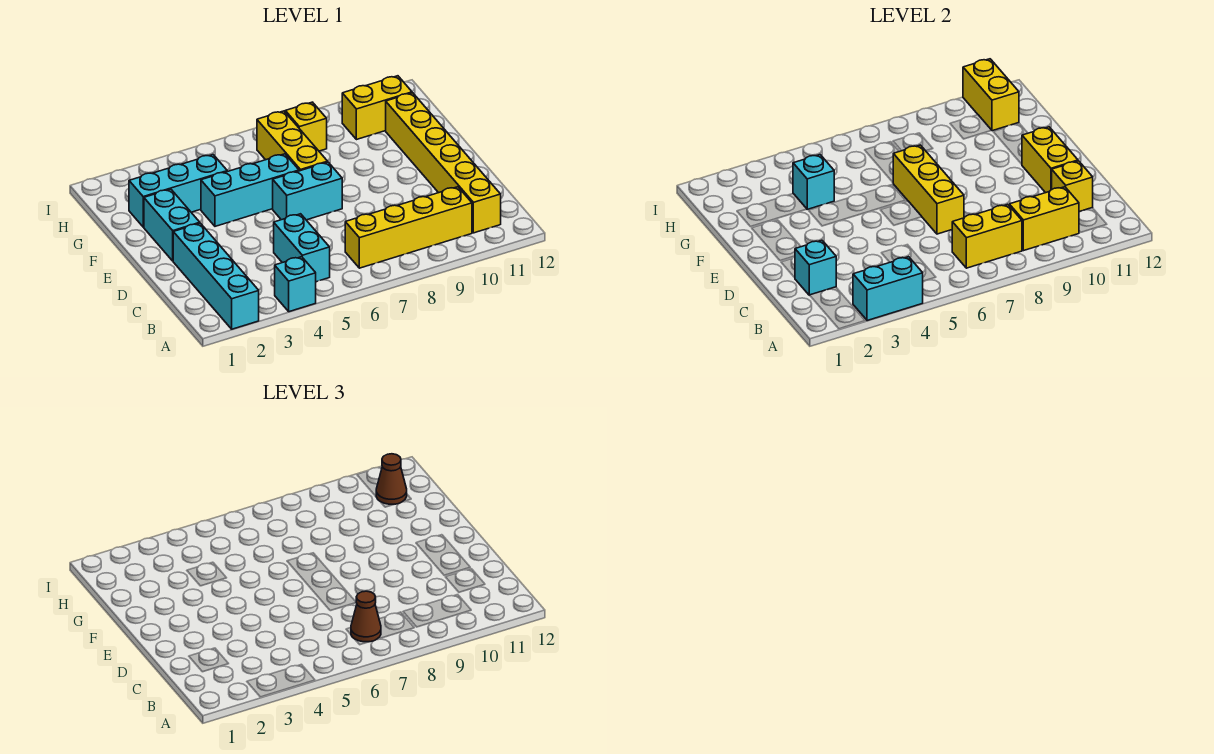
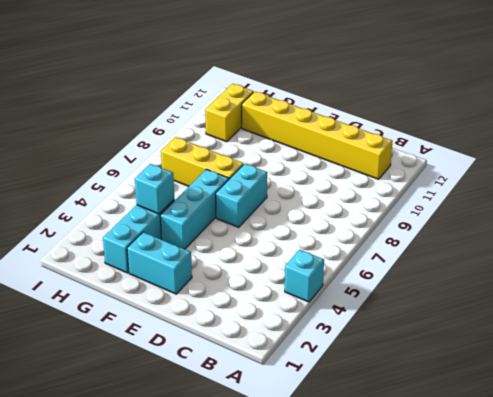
none -> cyan 1x4 brick [173,223,259,329]
none -> cyan 1x2 brick [274,214,330,282]
none -> yellow 1x4 brick [345,187,472,268]

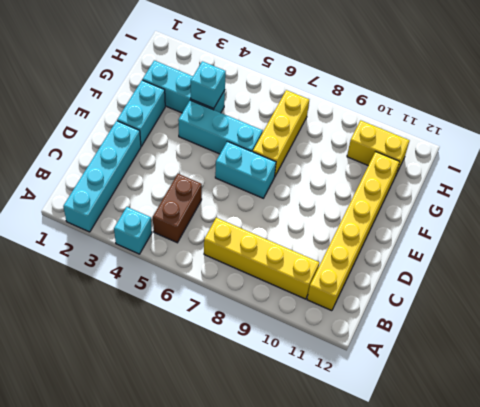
brown 1x2 brick [153,174,202,243] -> cyan 1x2 brick [274,214,330,282]
none -> yellow 1x1 brick [285,102,327,151]
none -> cyan 1x2 brick [853,257,923,321]
none -> yellow 1x2 brick [952,204,1022,268]

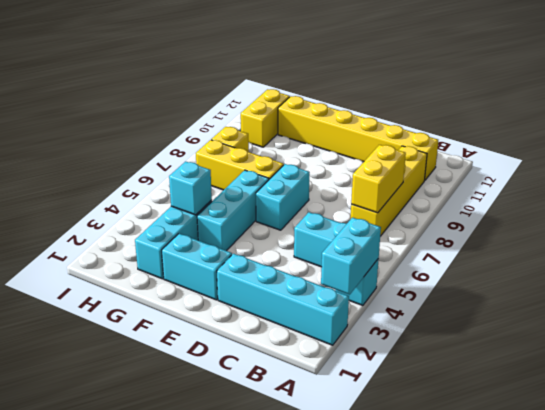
none -> yellow 1x2 brick [1009,187,1079,251]
none -> cyan 1x1 brick [795,240,836,295]
none -> yellow 1x1 brick [1052,161,1093,211]

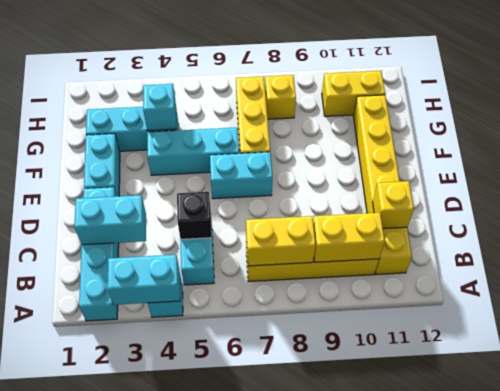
cyan 1x2 brick [74,195,146,245] -> cyan 1x1 brick [795,240,836,295]
black 1x1 brick [177,192,212,239] -> none
none -> yellow 1x3 brick [893,145,964,234]
none -> yellow 1x2 brick [1022,127,1078,193]
none -> yellow 1x2 brick [963,59,1019,131]

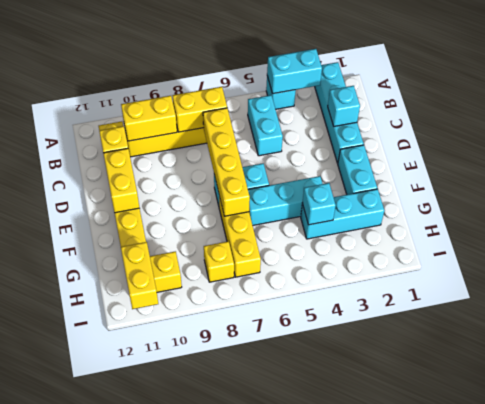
yellow 1x4 brick [203,108,250,216] -> yellow 1x3 brick [893,145,964,234]
none -> brown 1x1 cone [351,591,381,642]
none -> brown 1x1 cone [376,454,407,504]

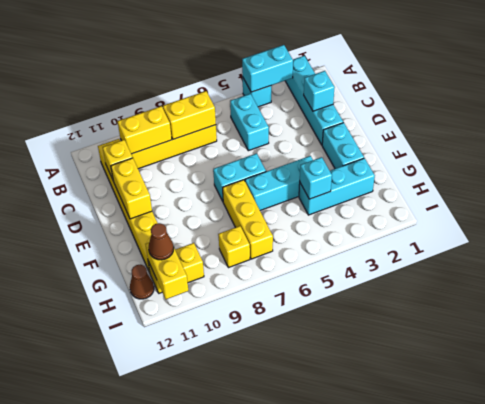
brown 1x1 cone [130,265,154,299] -> brown 1x1 cone moved to [351,591,381,642]
none -> yellow 1x3 brick [893,145,964,234]

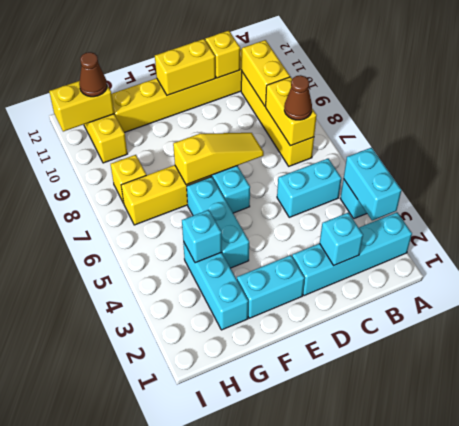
yellow 1x3 slope [173,133,264,185] -> yellow 1x3 brick [893,145,964,234]

